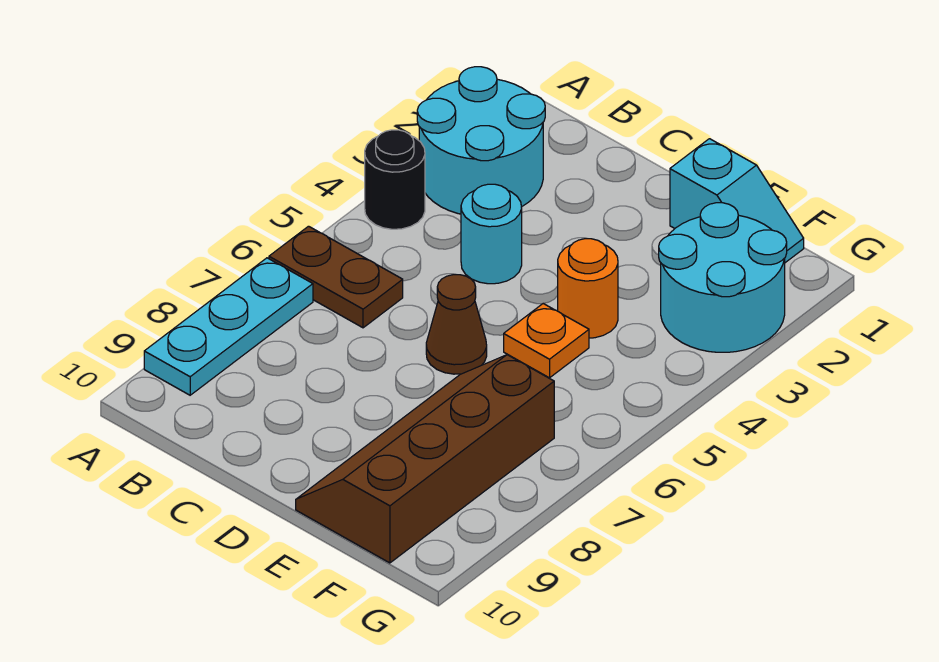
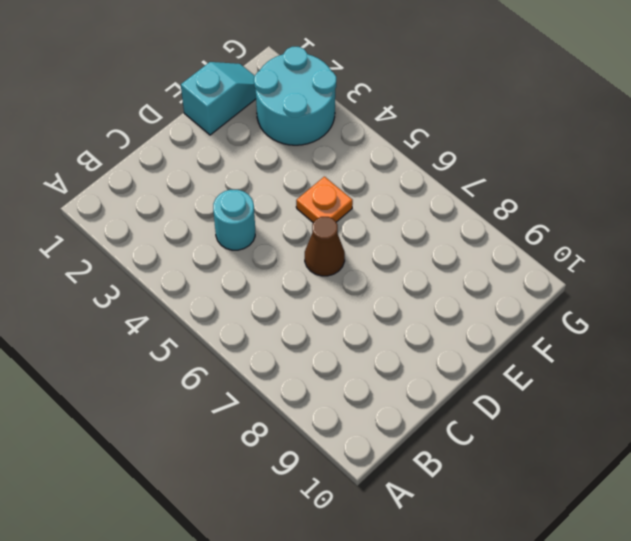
none -> cyan 2x2 round brick [417,67,545,214]
none -> black 1x1 round brick [365,130,425,229]

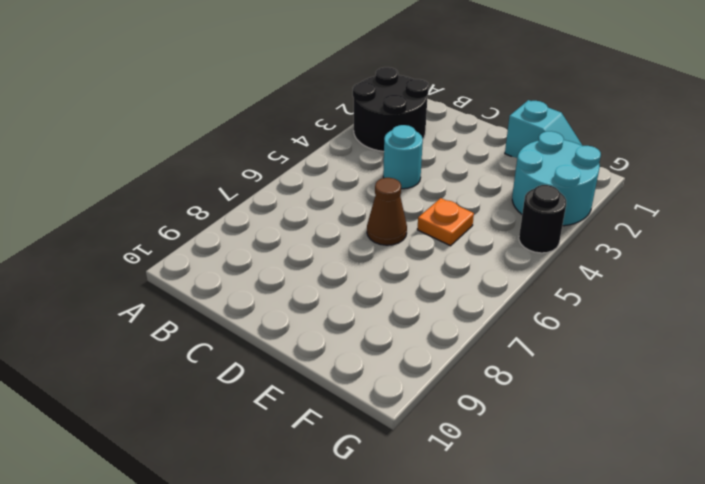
black 2x2 round brick [353,67,429,152] -> cyan 2x2 round brick [417,67,545,214]
black 1x1 round brick [519,185,566,253] -> black 1x1 round brick moved to [365,130,425,229]
none -> brown 1x2 plate [269,226,403,328]
none -> cyan 1x3 plate [144,258,313,395]

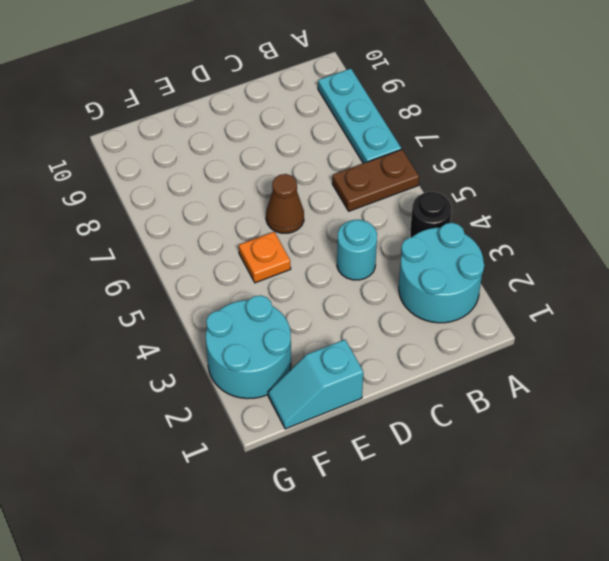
none -> orange 1x1 round brick [558,239,618,338]
none -> brown 2x4 slope [296,355,554,563]

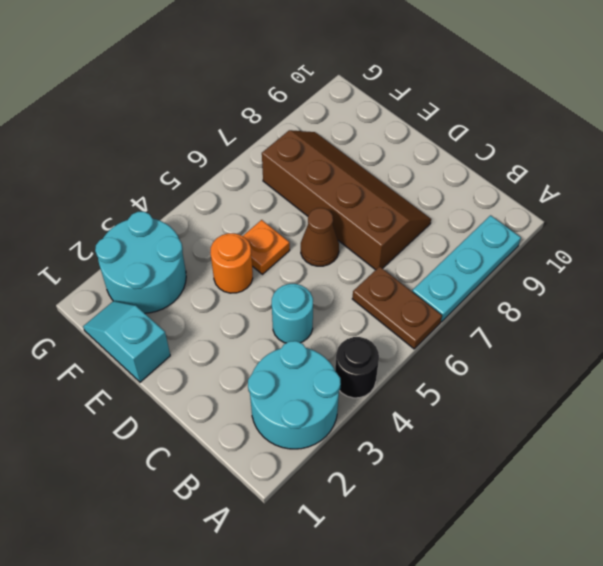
brown 2x4 slope [262,130,431,270] -> brown 2x4 slope turned to [296,355,554,563]

